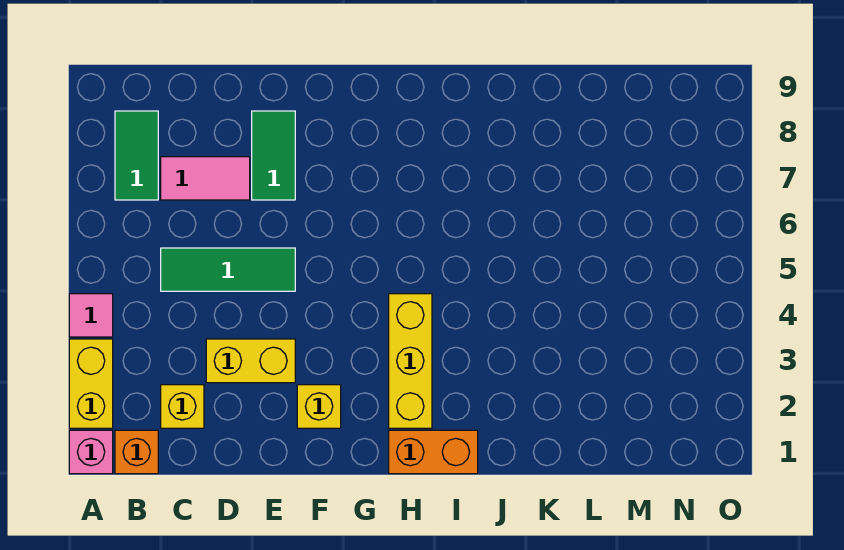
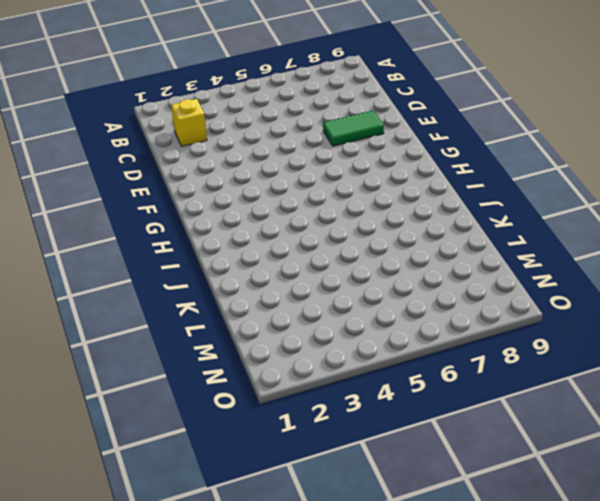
none -> pink 1x1 brick [69,430,113,474]
none -> yellow 1x2 brick [69,339,113,428]
none -> pink 1x1 tile [69,294,113,337]

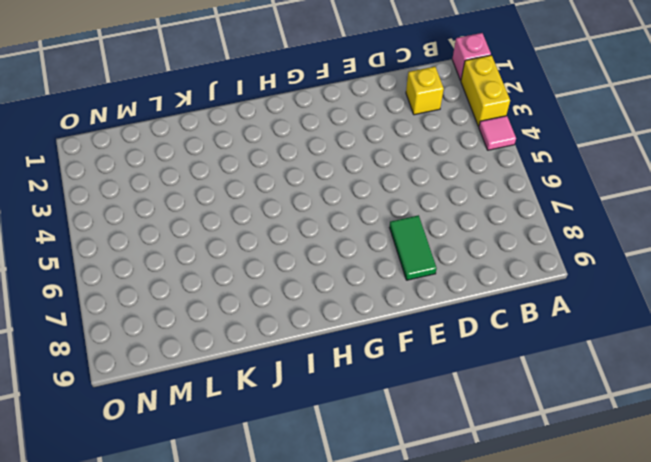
none -> orange 1x1 brick [115,430,158,474]
none -> green 1x2 tile [115,111,158,200]
none -> green 1x3 tile [161,248,295,291]

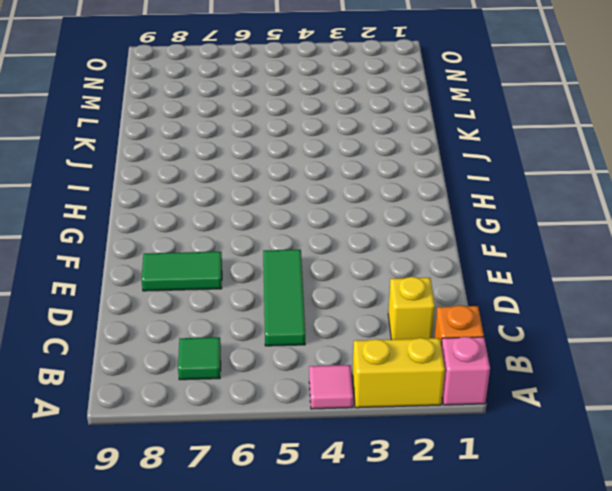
green 1x1 tile [178,337,221,380] -> green 1x2 tile [115,111,158,200]
none -> pink 1x2 tile [161,157,250,200]
none -> yellow 1x2 brick [206,339,295,383]
none -> yellow 1x1 brick [297,385,341,428]

